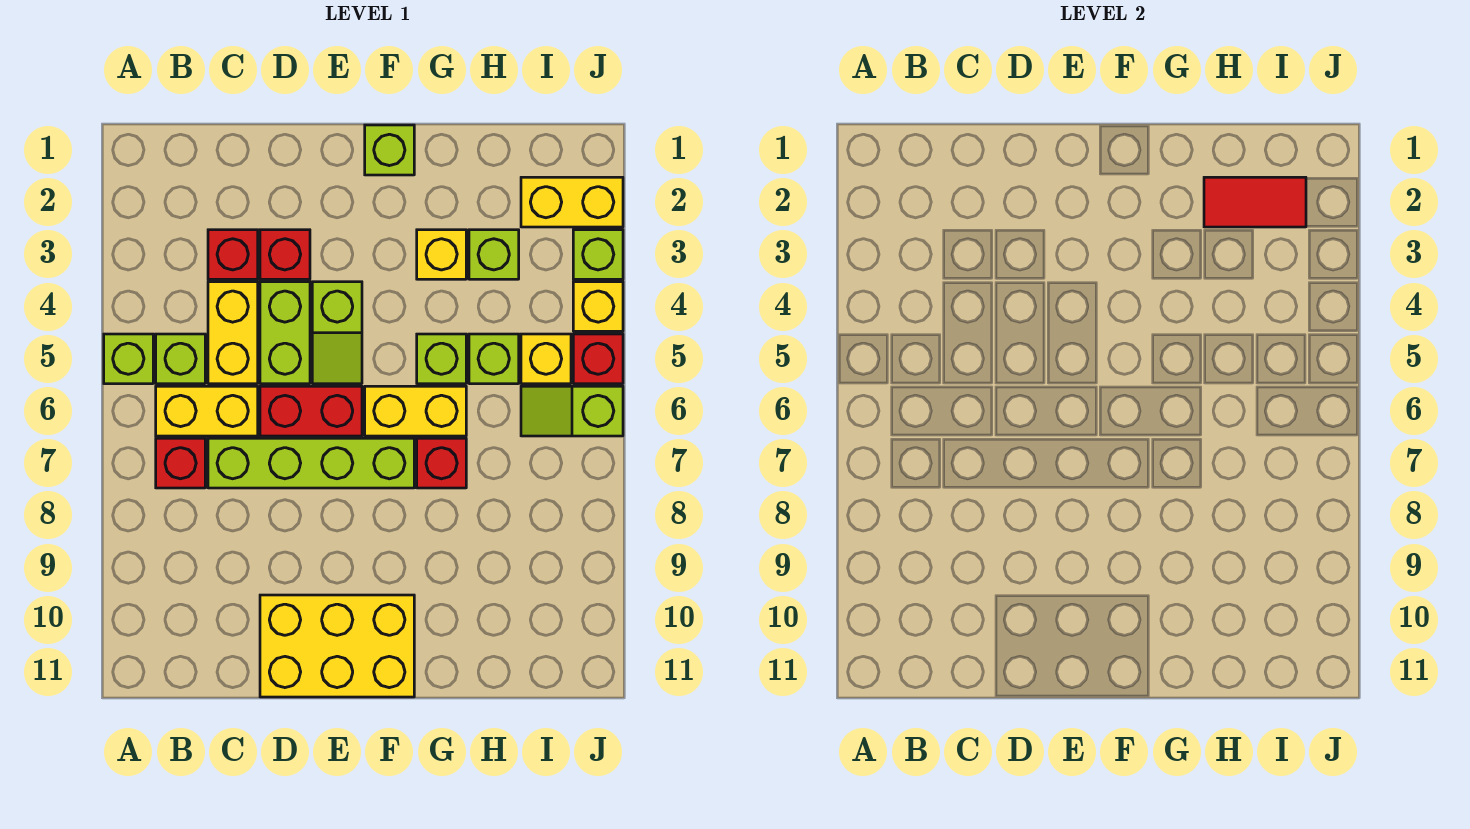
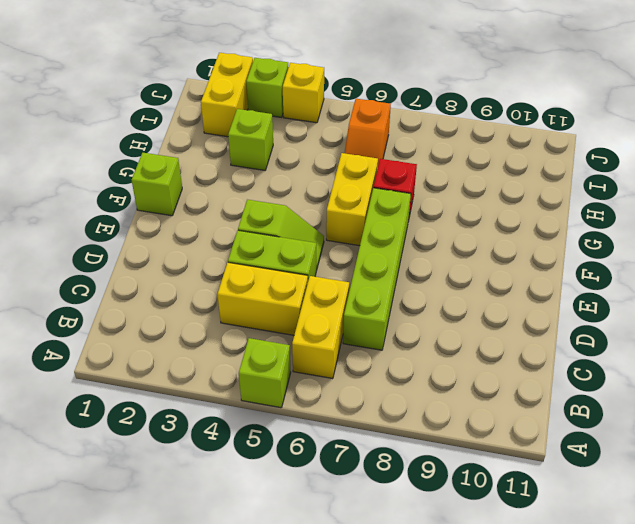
orange 1x2 slope [345,99,391,165] -> lime 1x2 slope [521,386,623,436]
none -> lime 1x1 brick [156,334,205,384]
none -> red 1x1 brick [156,438,205,488]
none -> red 1x1 brick [208,230,258,279]

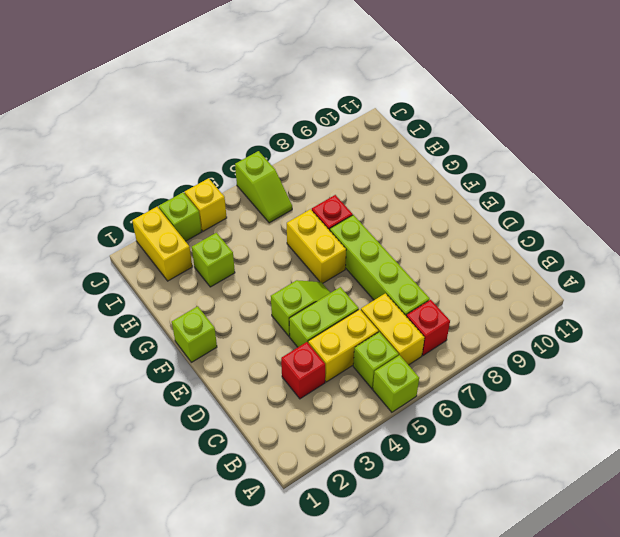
none -> red 1x1 brick [260,230,310,279]
none -> red 1x2 brick [260,386,362,436]
none -> yellow 2x3 brick [260,595,414,697]

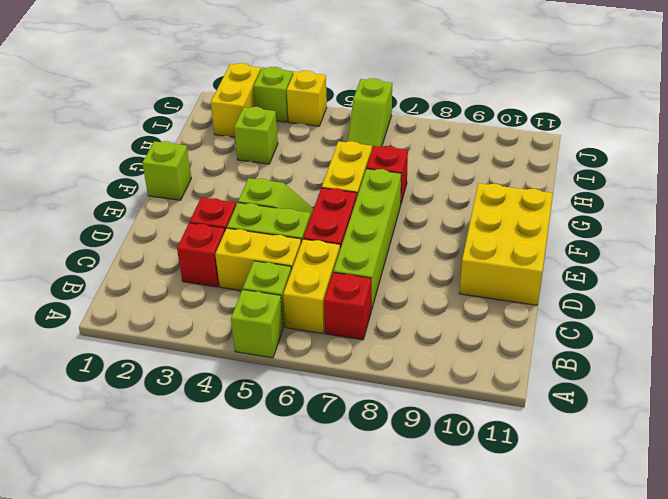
none -> yellow 1x1 brick [417,230,466,279]
none -> lime 1x1 brick [417,334,466,384]
none -> lime 1x1 brick [469,334,519,384]

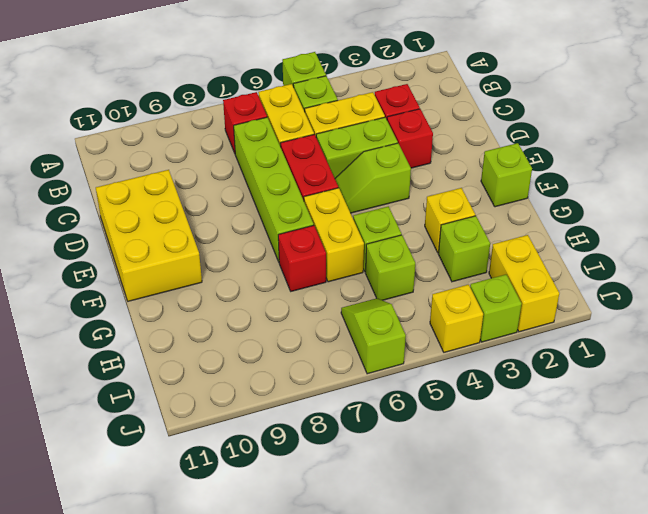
none -> yellow 1x1 brick [521,334,571,384]
none -> red 1x1 brick [573,334,623,384]
none -> red 1x2 tile [1204,177,1306,227]

